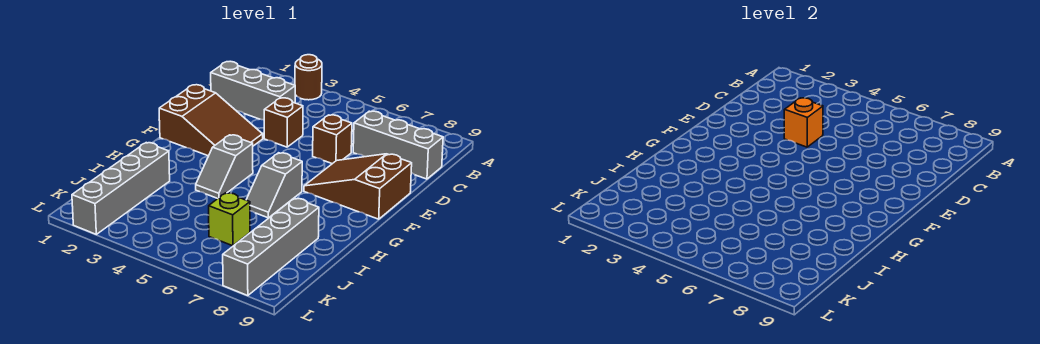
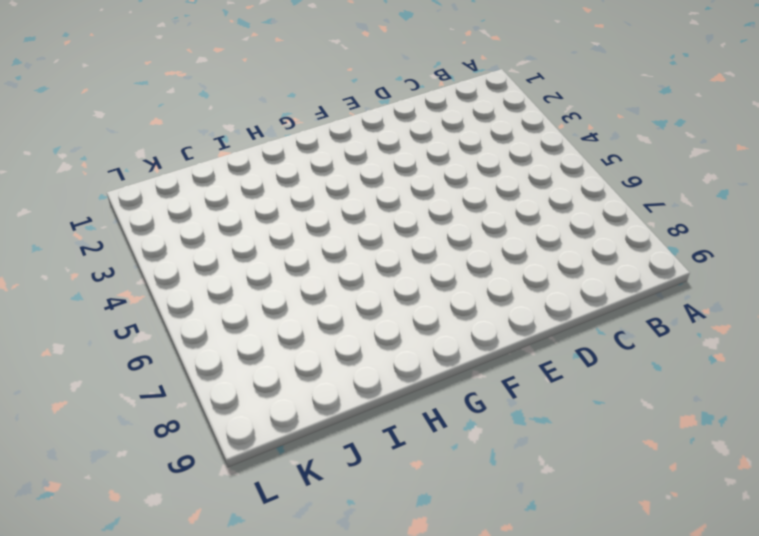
none -> brown 1x1 round brick [295,55,322,100]
none -> grey 1x3 brick [211,61,295,120]
none -> grey 1x3 brick [353,111,443,179]

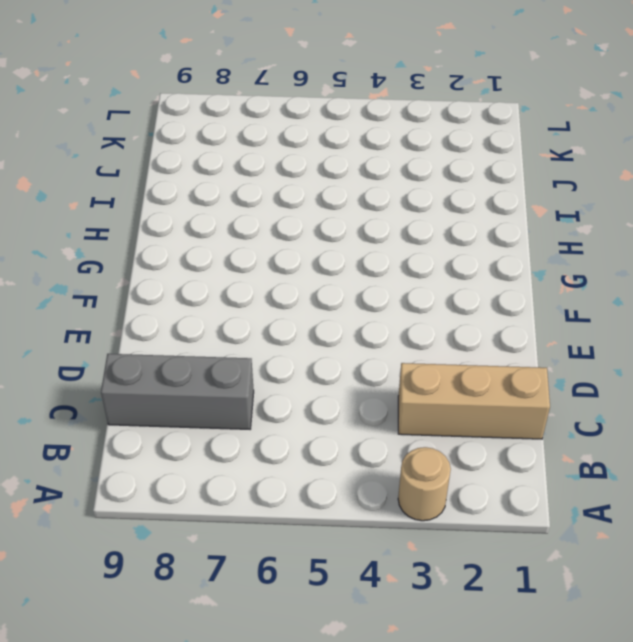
tan 1x1 round brick [398,447,451,521] -> brown 1x1 round brick [295,55,322,100]
tan 1x3 brick [398,363,550,439] -> grey 1x3 brick [211,61,295,120]
none -> brown 1x1 brick [264,98,303,147]
none -> brown 1x1 brick [313,115,352,164]
none -> brown 2x3 slope [159,85,263,156]

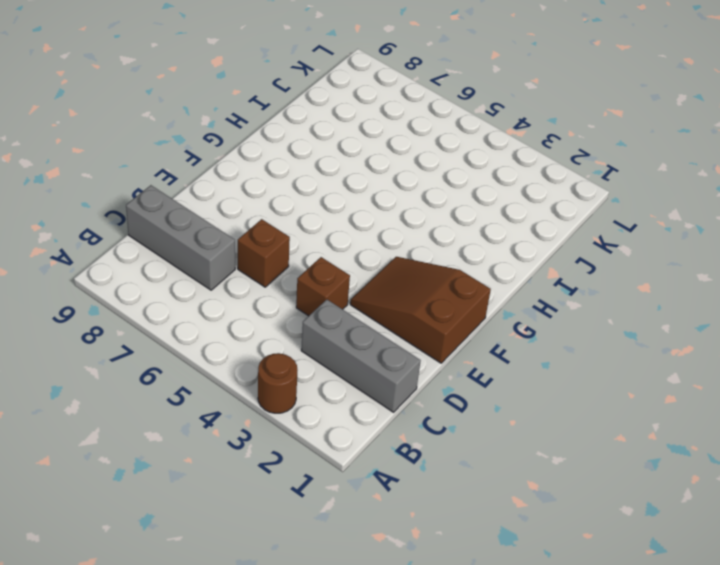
none -> brown 2x3 slope [304,154,412,219]
none -> grey 1x2 slope [196,135,253,199]
none -> grey 1x2 slope [246,153,302,218]

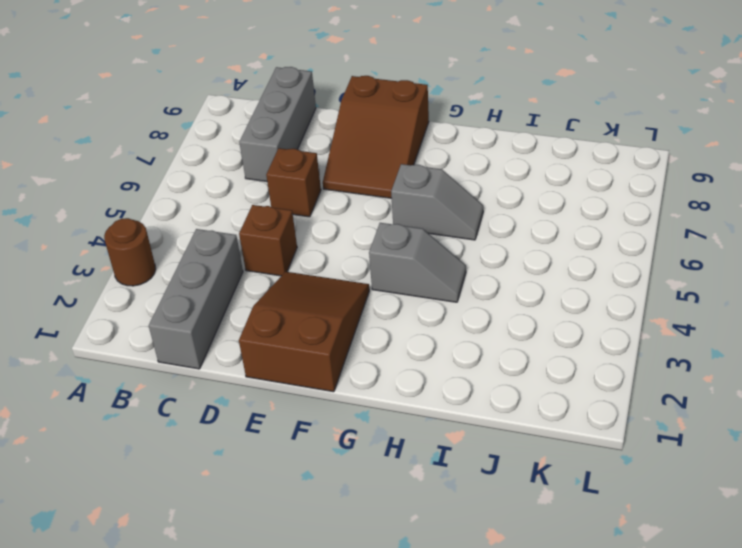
none -> grey 1x4 brick [72,143,170,234]
none -> grey 1x4 brick [223,198,319,296]
none -> lime 1x1 brick [209,193,250,246]

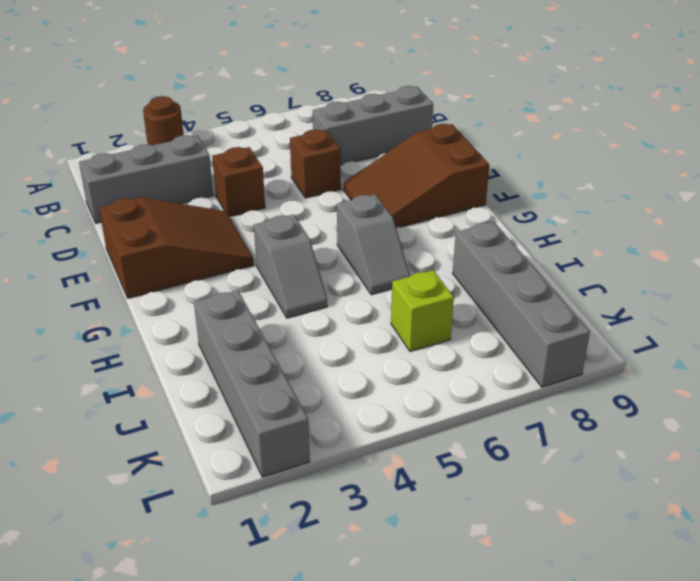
none -> orange 1x1 brick [784,98,823,147]

